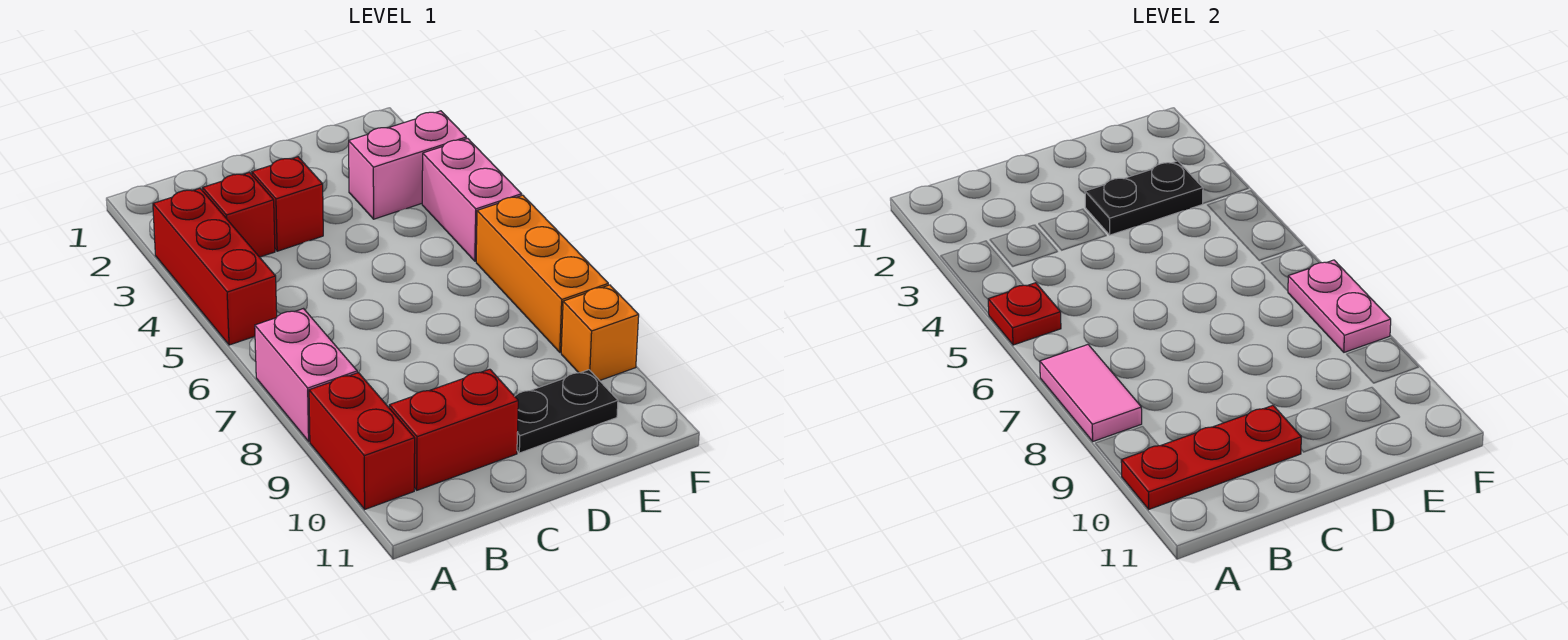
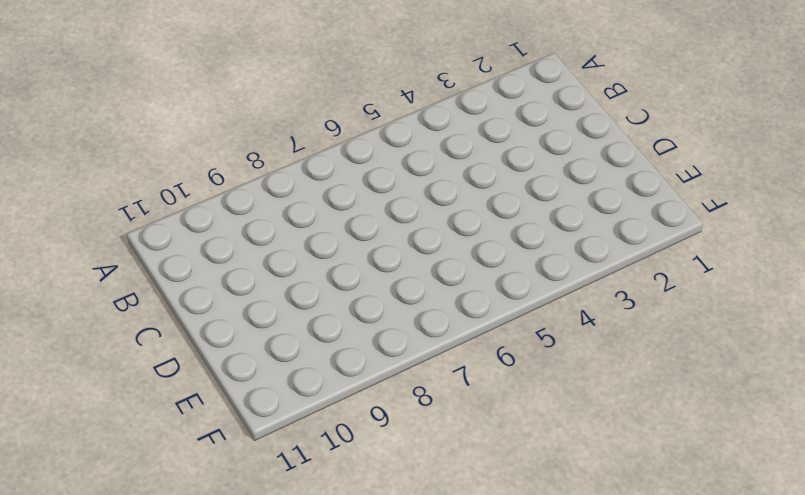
none -> red 1x3 brick [153,188,277,345]
none -> pink 1x2 brick [255,309,357,441]
none -> red 1x2 brick [309,373,415,509]

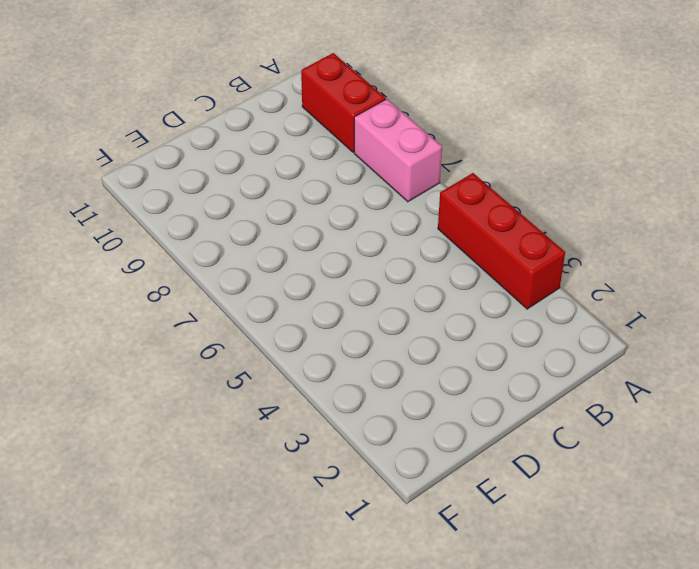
none -> red 1x1 brick [203,172,275,257]
none -> red 1x2 brick [389,369,518,490]
none -> red 1x1 brick [252,157,323,251]

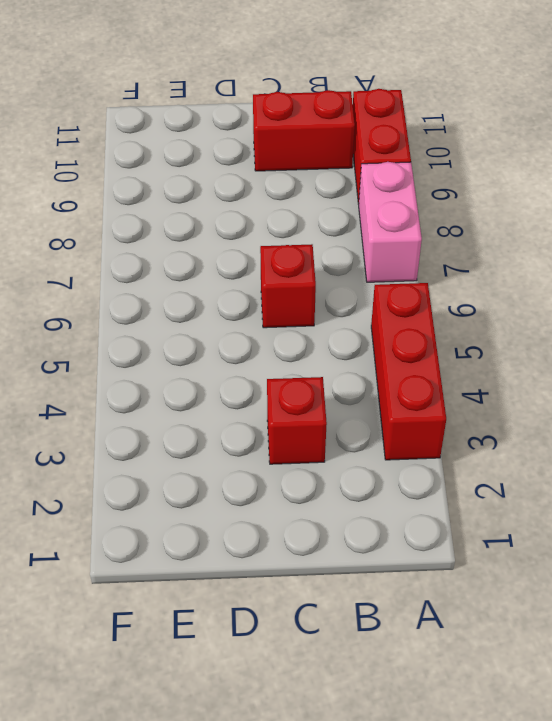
red 1x1 brick [260,244,316,328] -> red 1x1 brick moved to [203,172,275,257]
none -> black 1x2 plate [515,370,618,453]
none -> pink 1x2 brick [349,111,466,219]
none -> pink 1x2 brick [422,138,521,261]

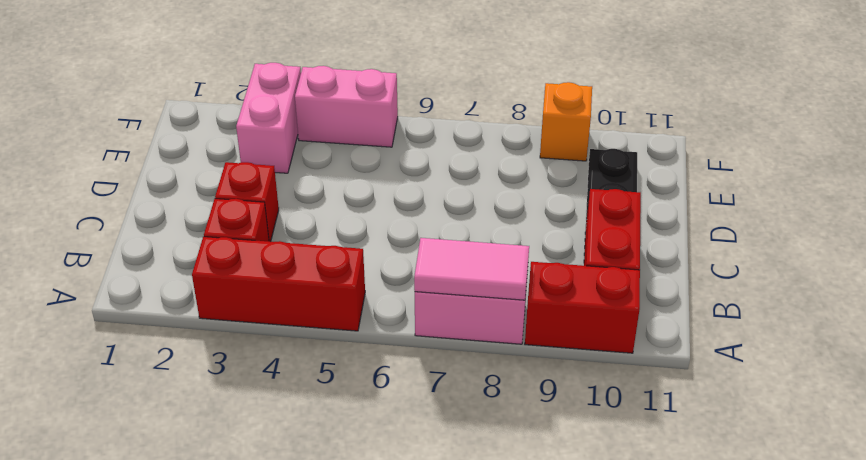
none -> orange 1x3 brick [476,195,608,352]
none -> red 1x1 plate [988,283,1061,345]
none -> red 1x3 plate [1121,405,1301,509]

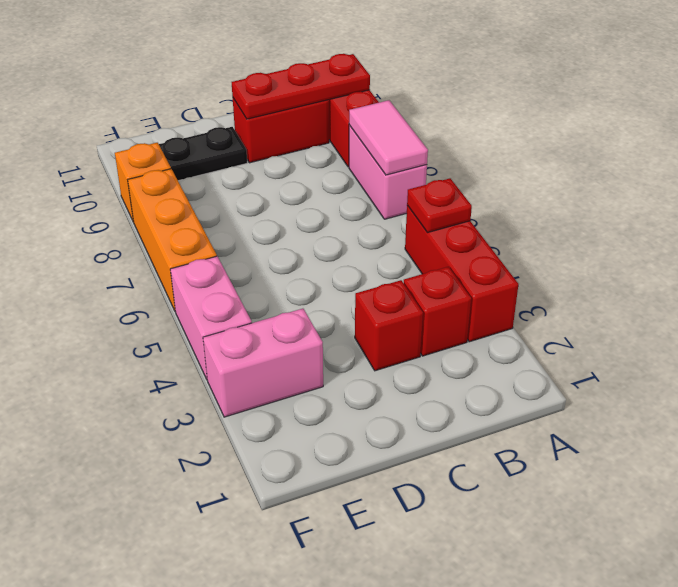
none -> black 1x2 plate [1085,161,1203,235]
none -> pink 1x2 plate [1288,260,1391,352]

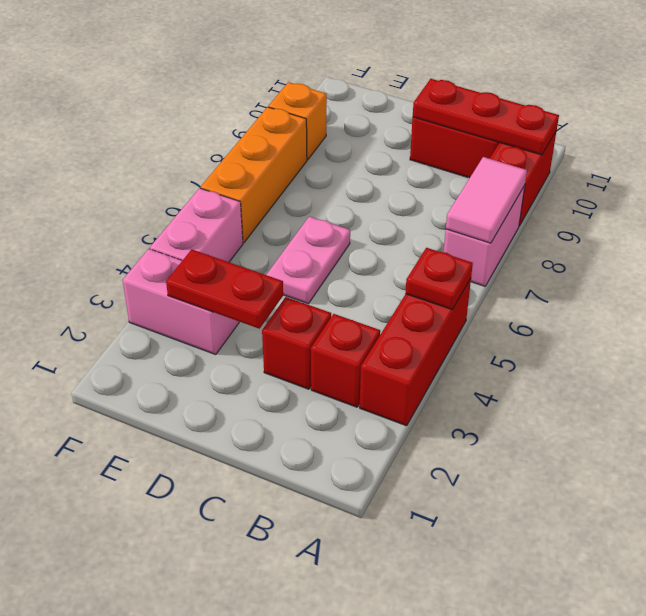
red 1x2 plate [166,250,283,329] -> black 1x2 plate [1085,161,1203,235]
pink 1x2 plate [266,216,350,304] -> pink 1x2 plate moved to [1288,260,1391,352]
none -> black 1x2 plate [515,370,618,453]

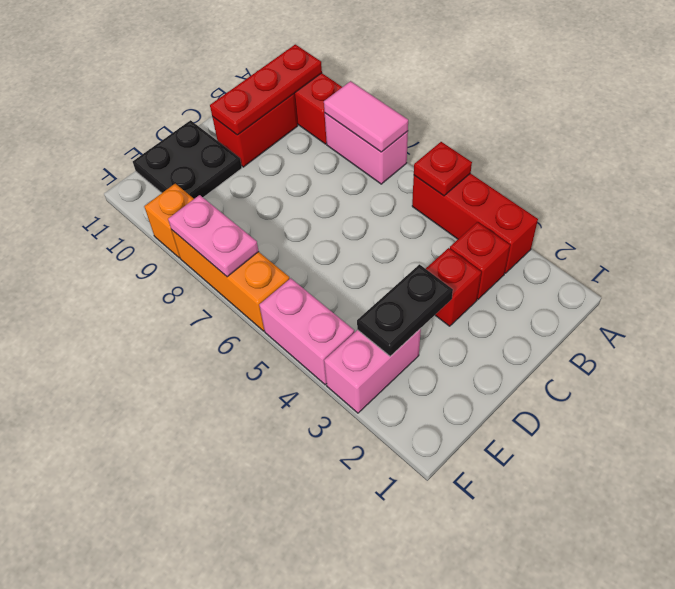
black 2x2 plate [133,120,242,199] -> black 1x2 plate [515,370,618,453]

